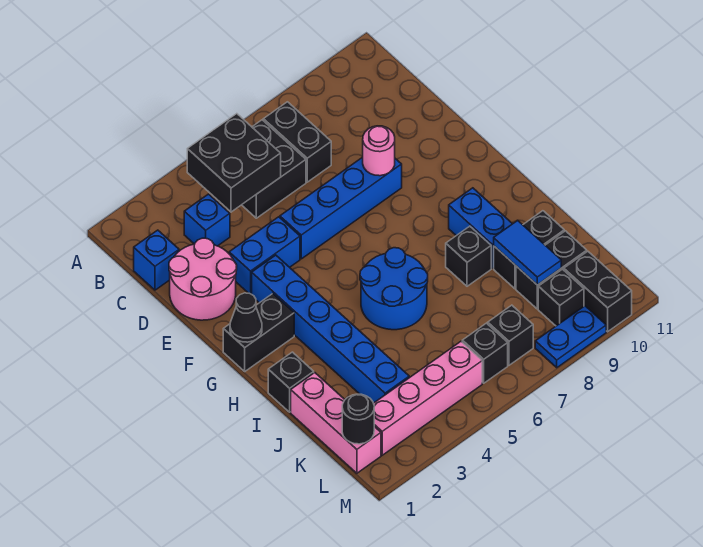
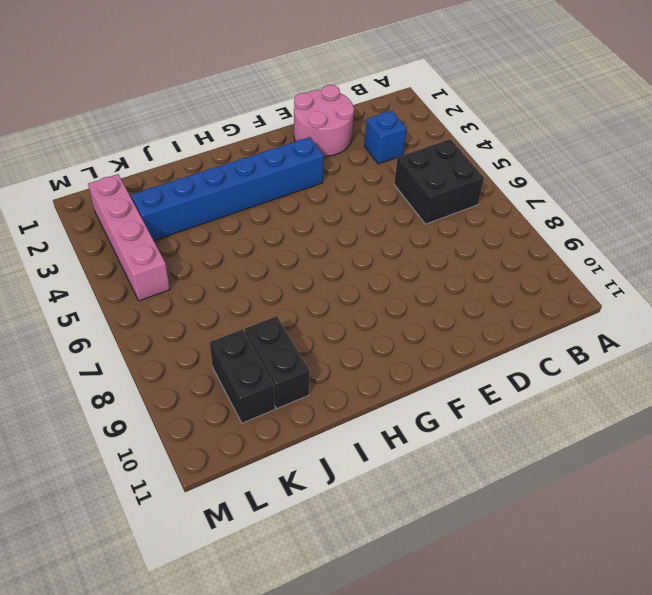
none -> black 1x2 brick [263,102,331,182]
none -> blue 1x1 brick [134,230,179,290]
none -> blue 1x2 brick [229,217,300,294]

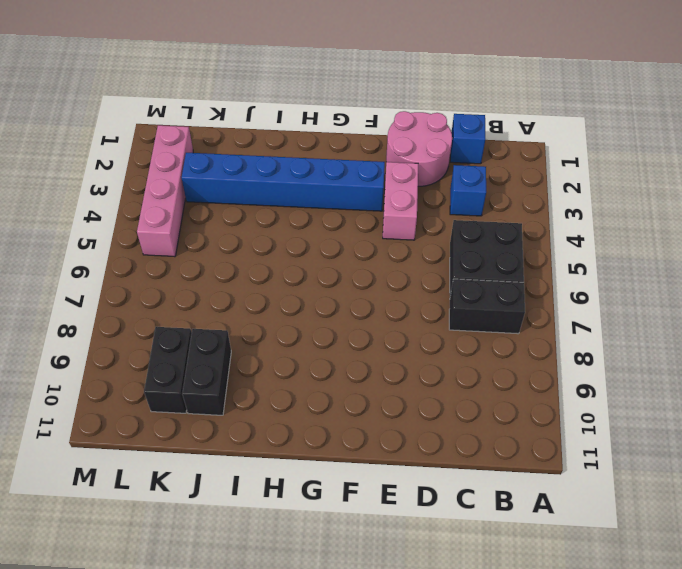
pink 1x2 brick [383,162,418,240] -> blue 1x2 brick [229,217,300,294]
none -> blue 1x4 brick [280,157,402,259]
none -> black 1x2 brick [223,294,294,371]
none -> blue 2x2 round brick [360,248,428,330]

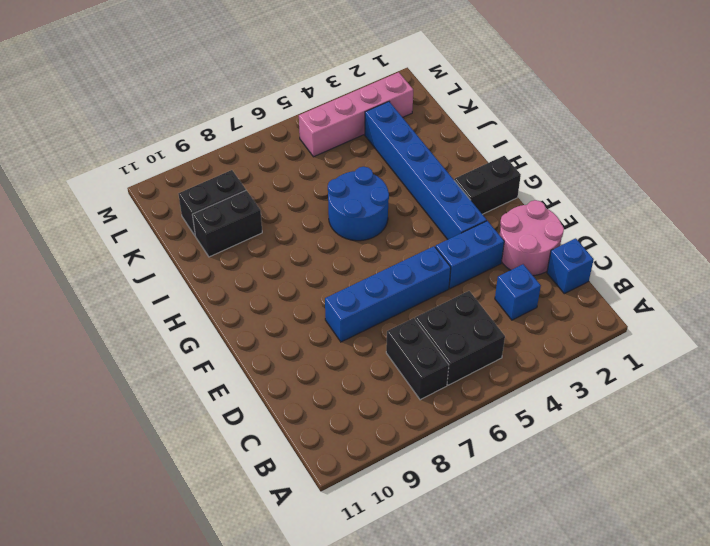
none -> blue 1x2 brick [449,188,512,268]
none -> black 1x1 brick [268,352,314,412]
none -> black 1x1 brick [446,226,491,286]

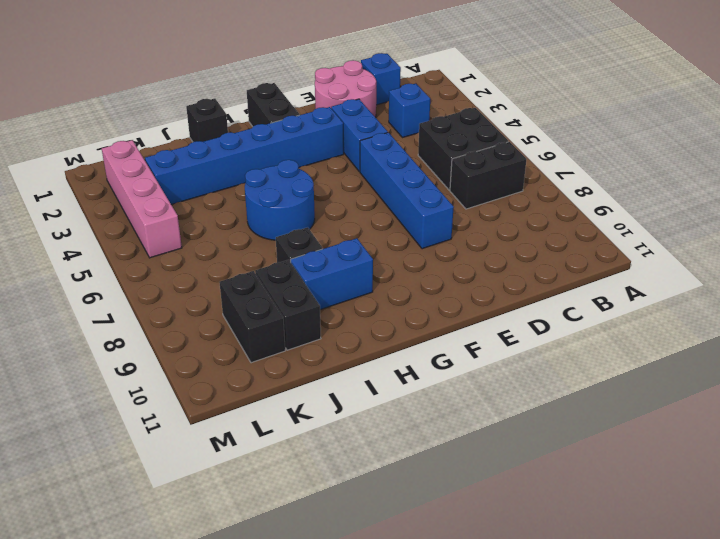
none -> pink 1x3 brick [291,373,381,473]
none -> black 1x1 brick [462,323,508,383]
none -> black 1x1 brick [488,305,533,365]

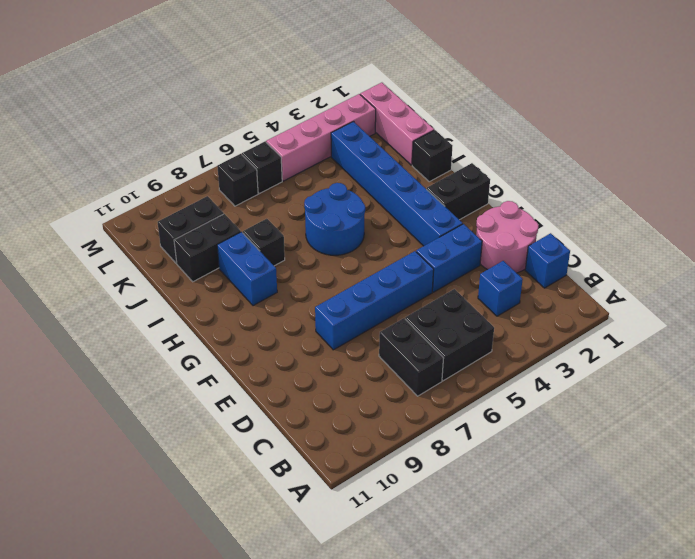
none -> black 1x1 brick [538,269,584,326]
none -> black 1x2 brick [564,251,632,332]
none -> blue 1x2 plate [535,306,606,368]

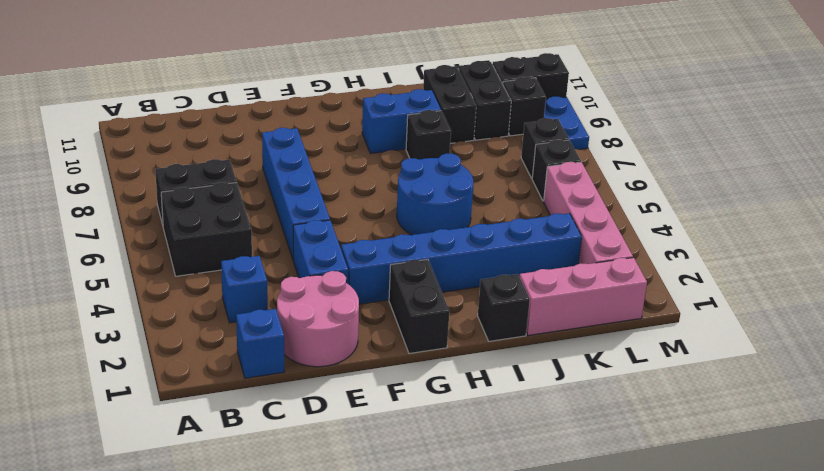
none -> black 2x2 brick [187,114,281,212]
none -> pink 1x1 round brick [363,126,395,176]
none -> black 1x1 cone [230,293,262,342]

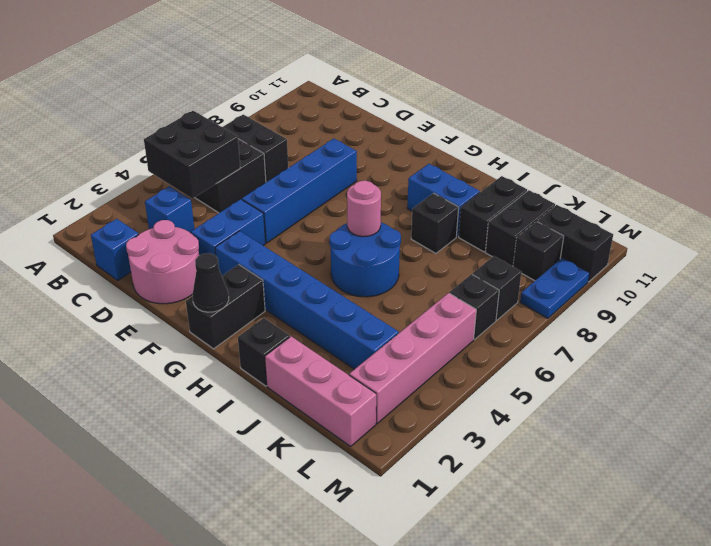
pink 1x1 round brick [347,181,381,237] -> pink 1x1 round brick moved to [363,126,395,176]
none -> blue 1x2 tile [494,220,561,285]
none -> black 1x1 round brick [342,394,374,444]

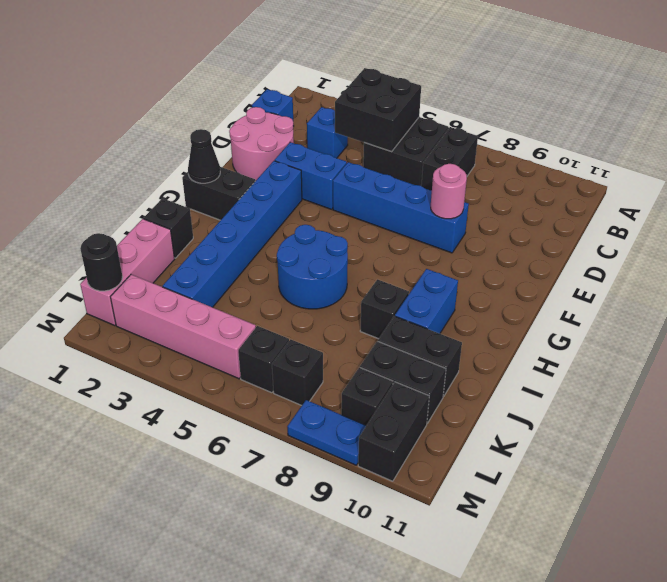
none -> blue 1x2 tile [494,220,561,285]

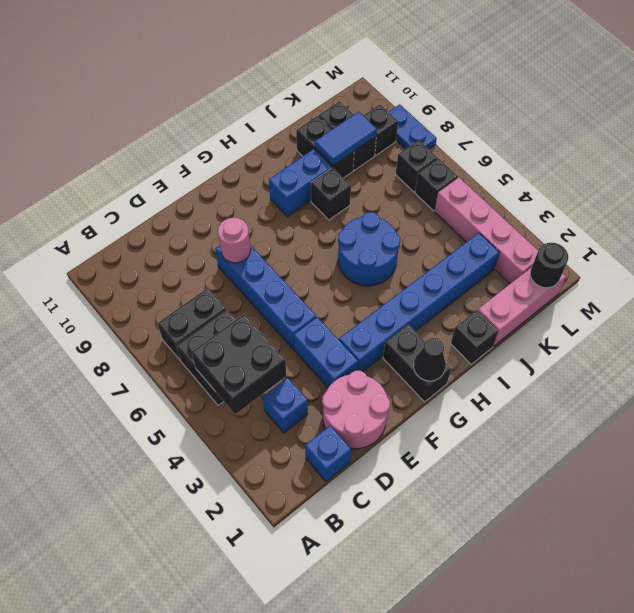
none -> black 1x2 brick [564,251,632,332]

